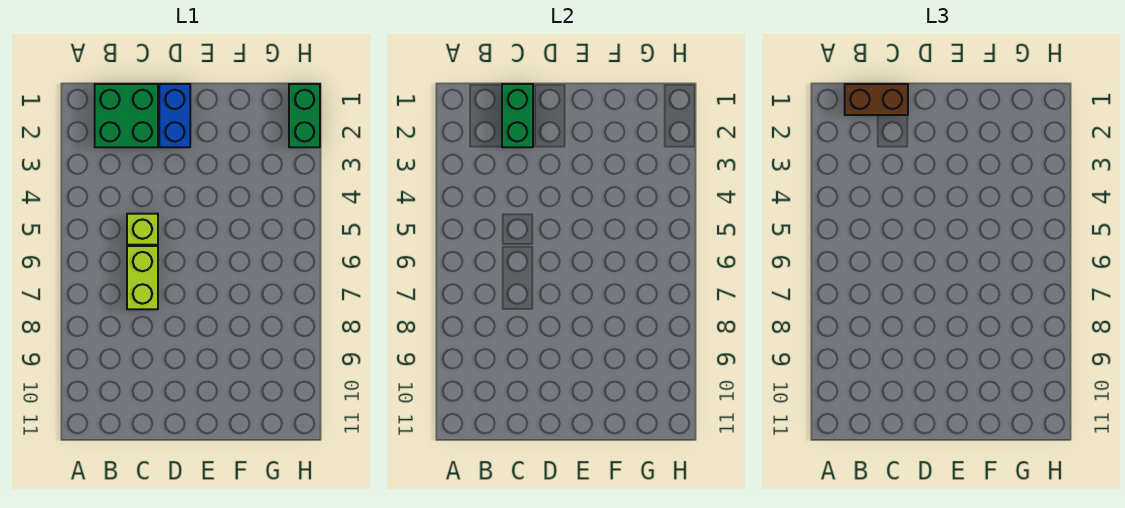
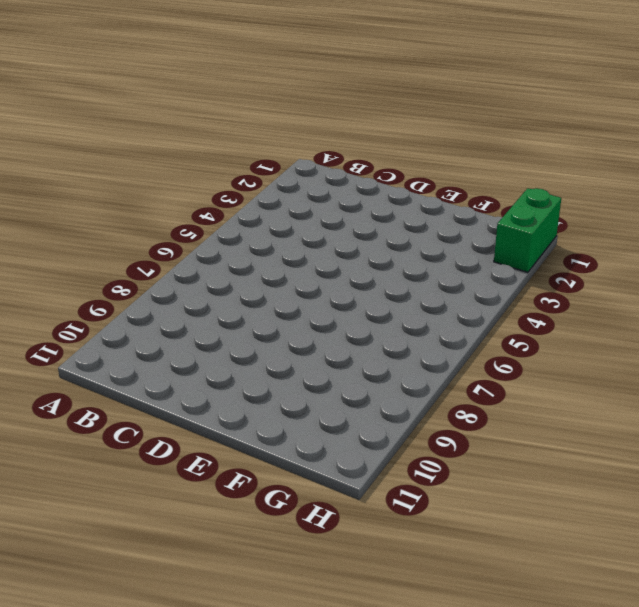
none -> green 2x2 brick [95,84,158,147]
none -> lime 1x1 brick [127,214,158,245]

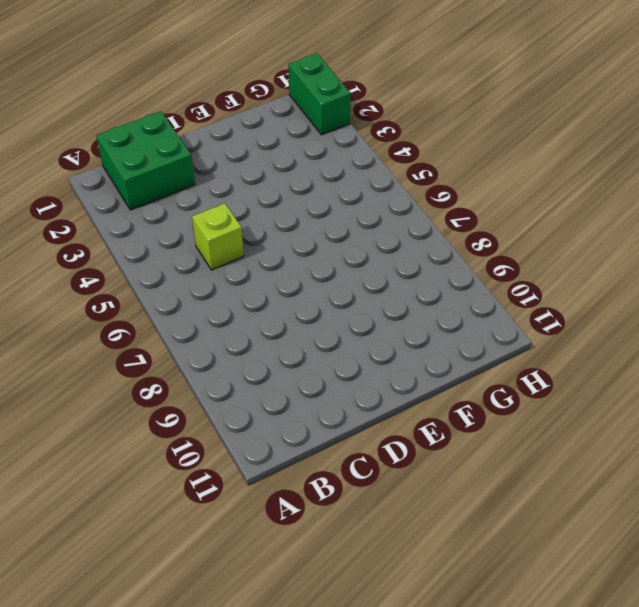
none -> lime 1x2 brick [127,246,158,309]
none -> blue 1x2 brick [159,84,190,147]

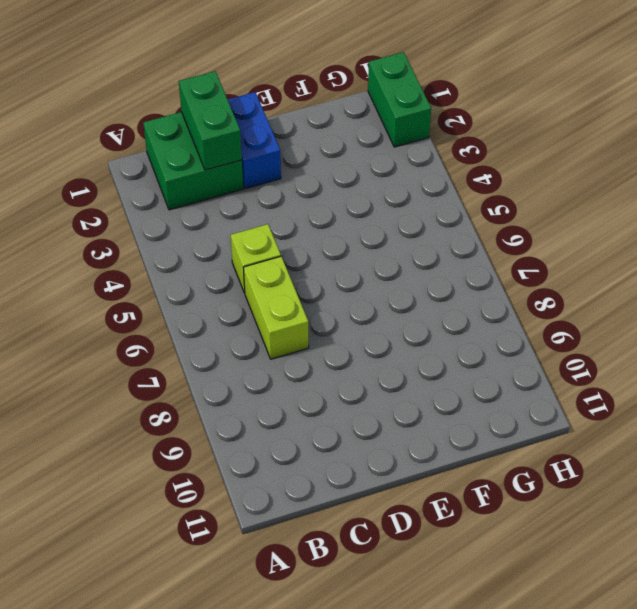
none -> brown 1x2 brick [845,84,908,115]

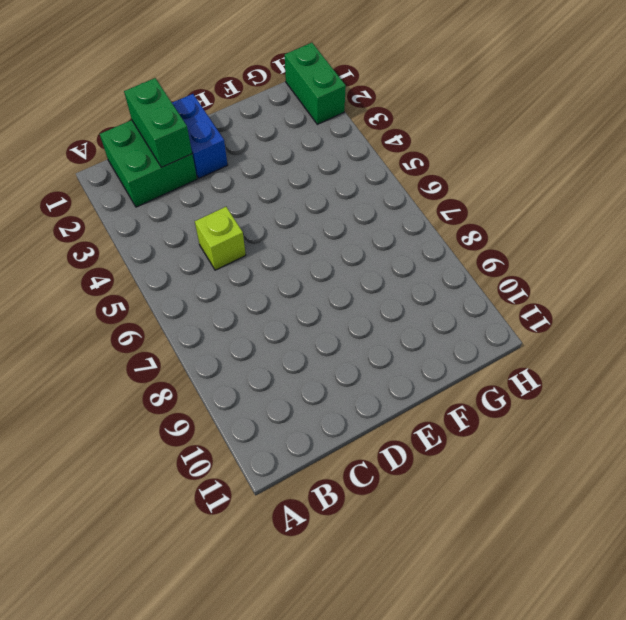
none -> lime 1x2 brick [127,246,158,309]
none -> brown 1x2 brick [845,84,908,115]

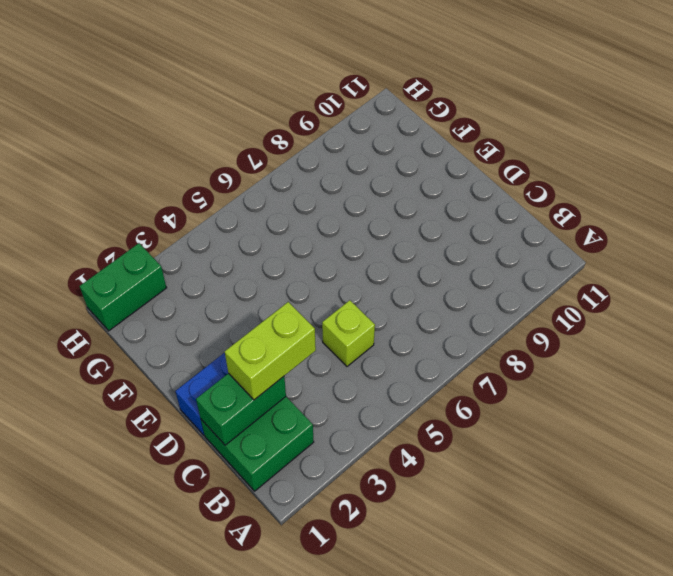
lime 1x2 brick [225,302,316,400] -> lime 1x2 brick moved to [127,246,158,309]
none -> brown 1x2 brick [845,84,908,115]

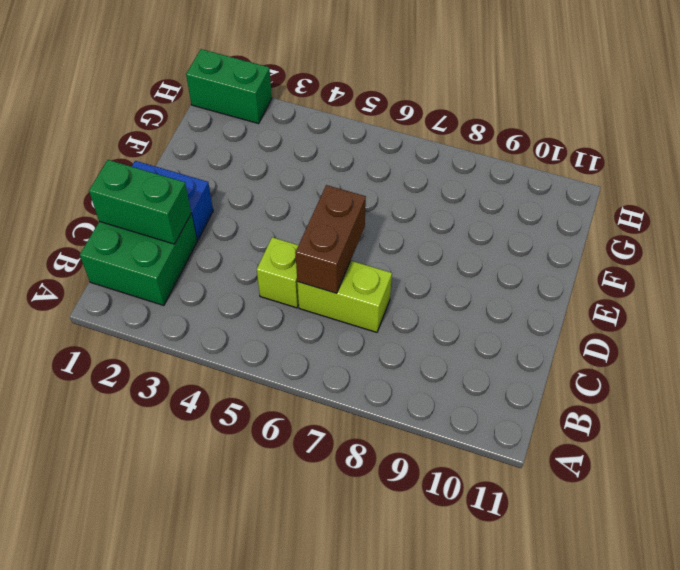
brown 1x2 brick [295,185,366,293] -> brown 1x2 brick moved to [845,84,908,115]

